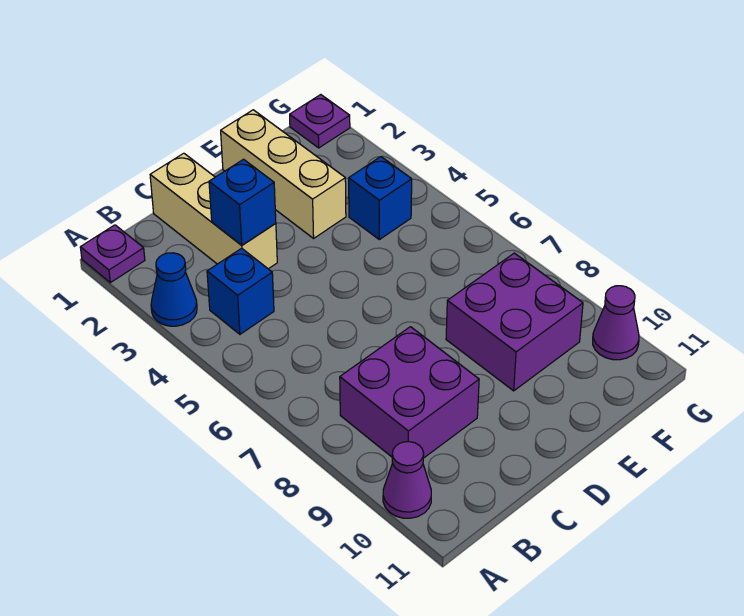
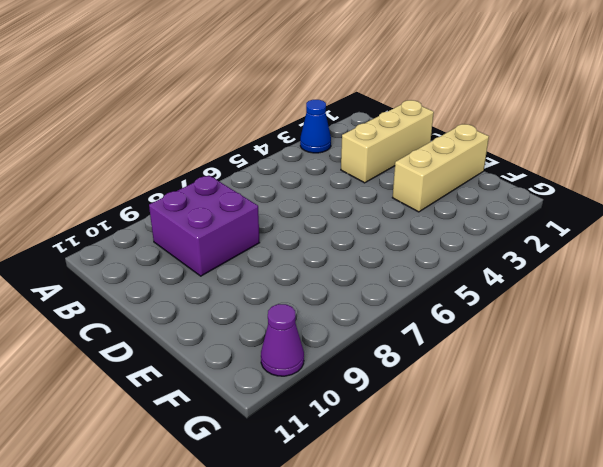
none -> purple 1x1 plate [80,225,145,283]
none -> purple 1x1 cone [383,442,431,518]
none -> blue 1x1 brick [207,248,274,334]

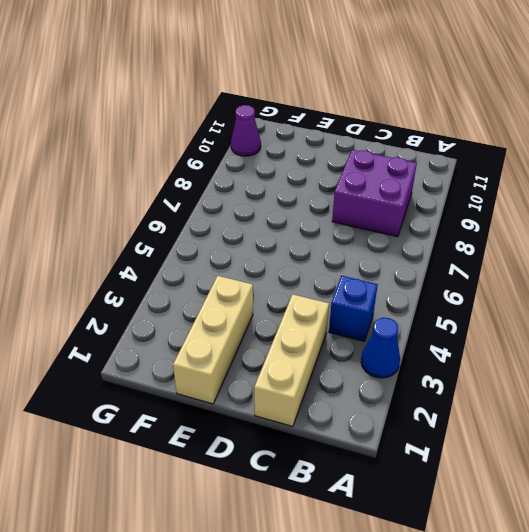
none -> purple 1x1 plate [80,225,145,283]
none -> purple 1x1 cone [383,442,431,518]
none -> purple 2x2 brick [446,253,583,391]

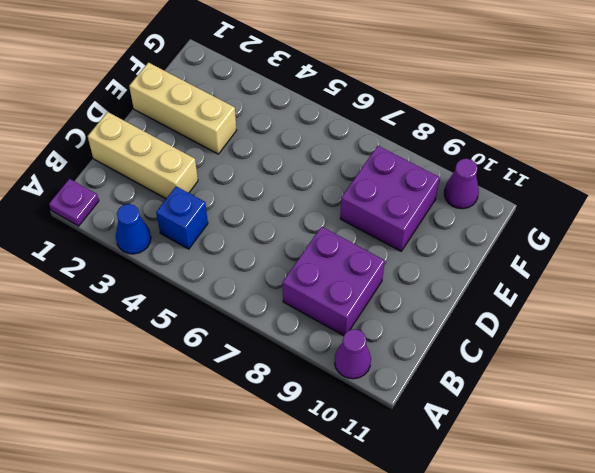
none -> blue 1x1 brick [349,157,412,240]
none -> purple 1x1 plate [290,95,350,148]
none -> blue 1x1 brick [209,159,276,245]

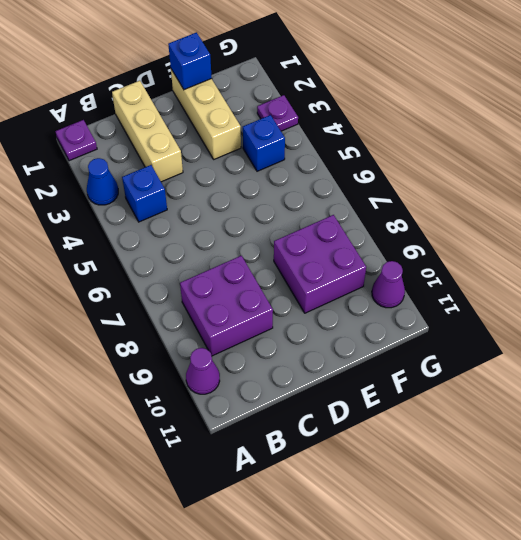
blue 1x1 brick [168,32,212,90] -> blue 1x1 brick moved to [209,159,276,245]
purple 1x1 plate [257,95,298,131] -> purple 1x1 plate moved to [290,95,350,148]

